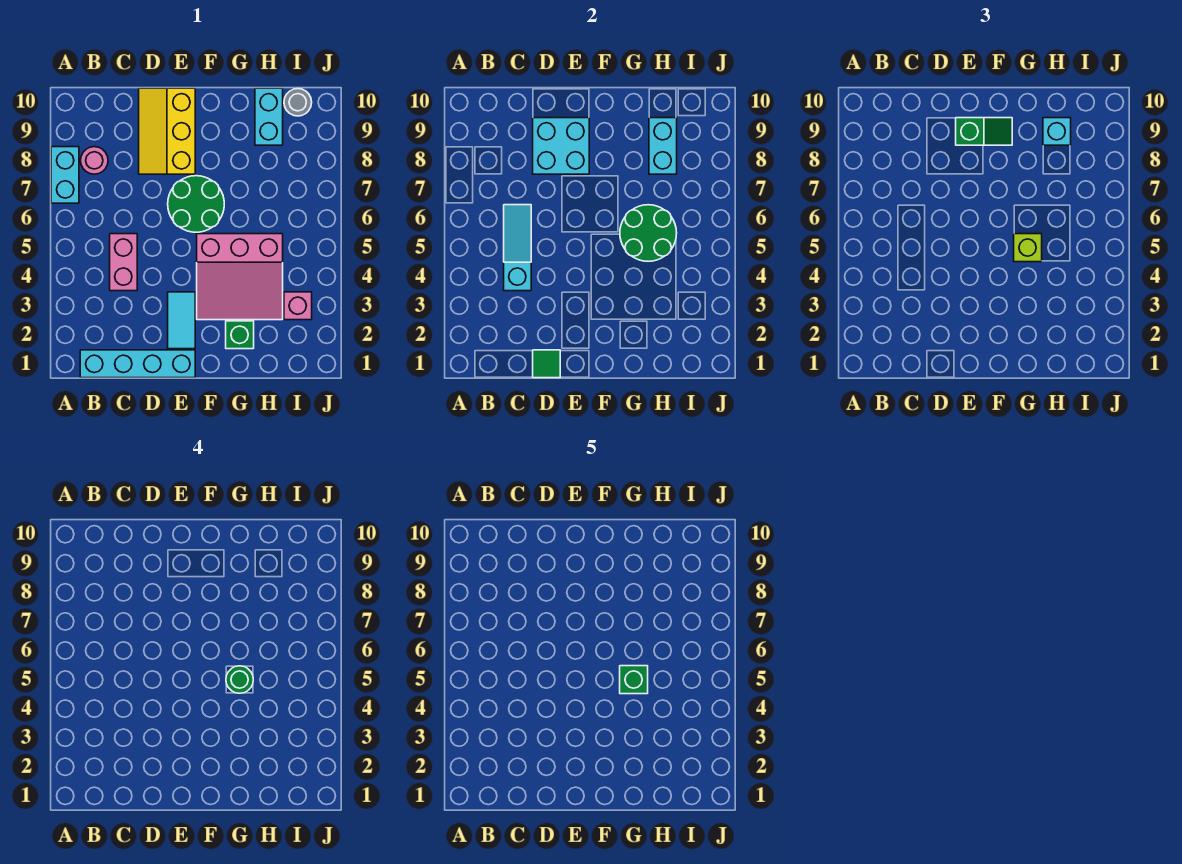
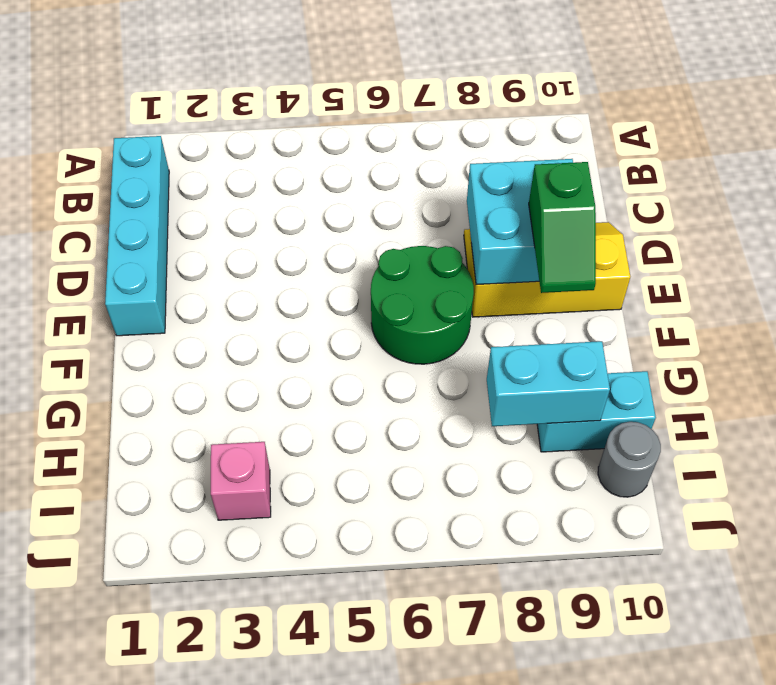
none -> cyan 1x2 brick [51,147,79,203]
none -> pink 1x1 round brick [81,147,108,174]
none -> pink 1x2 brick [110,234,137,291]

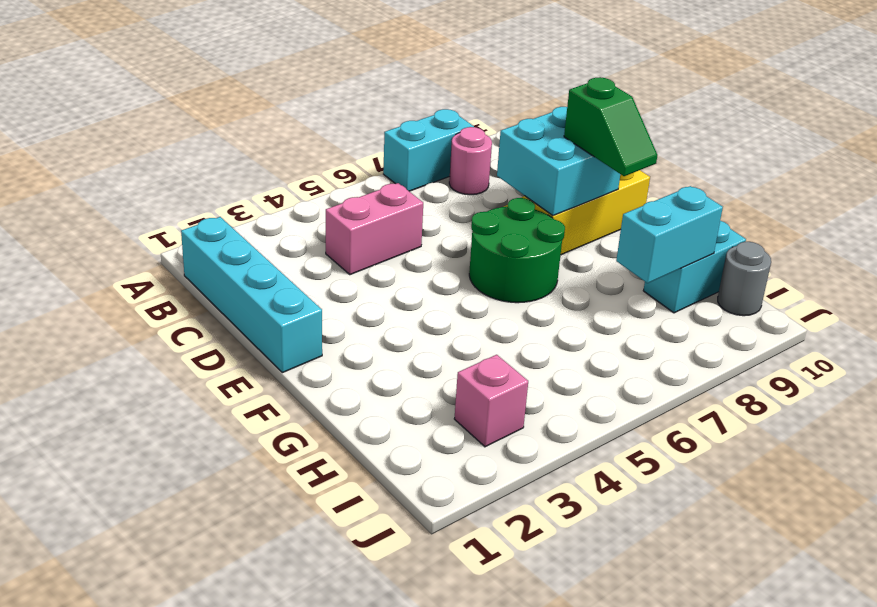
none -> cyan 1x2 tile [168,292,195,349]
none -> pink 3x3 slope [197,234,283,320]
none -> green 1x1 brick [226,321,254,349]

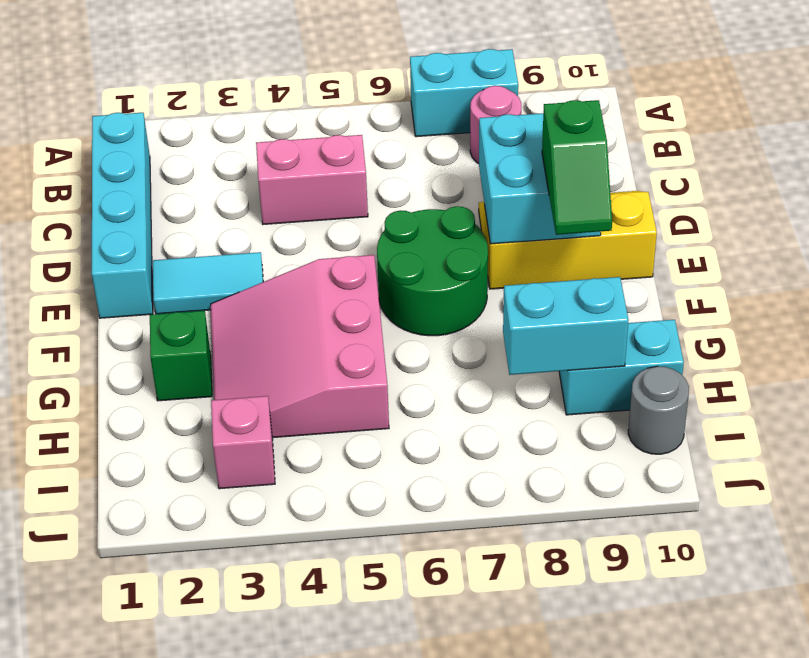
none -> cyan 1x3 slope [504,205,531,291]
none -> green 1x1 tile [533,350,560,378]
none -> green 2x2 round brick [620,205,677,261]

